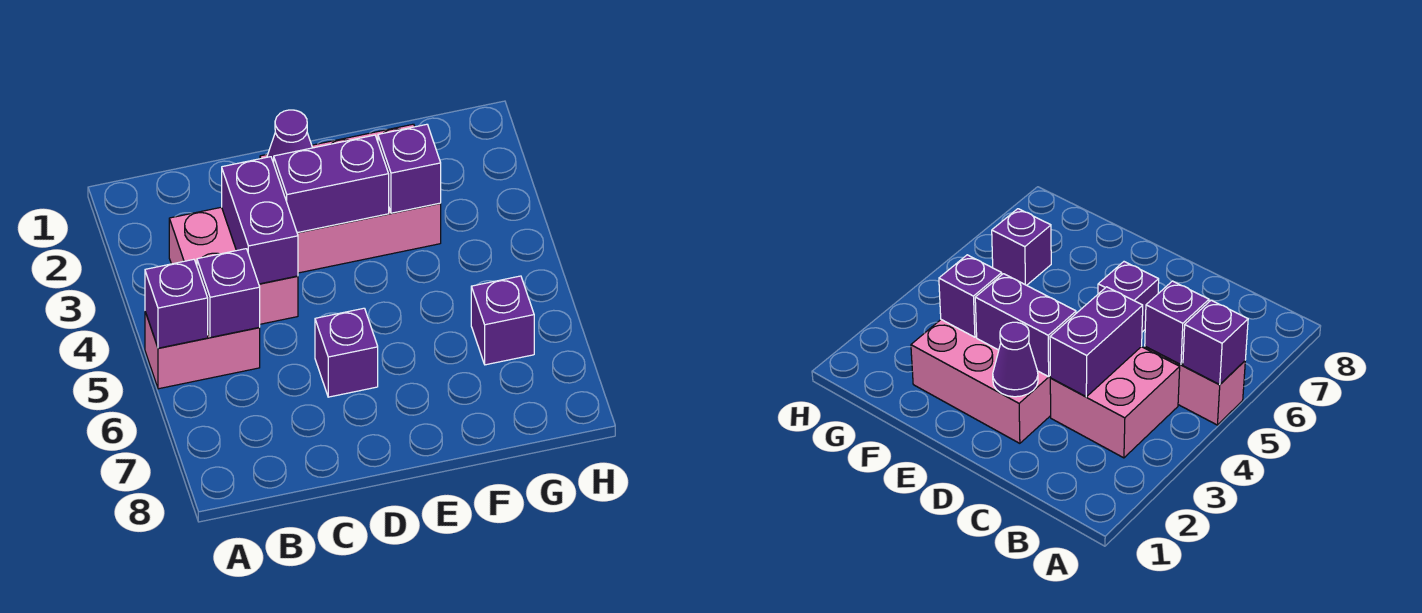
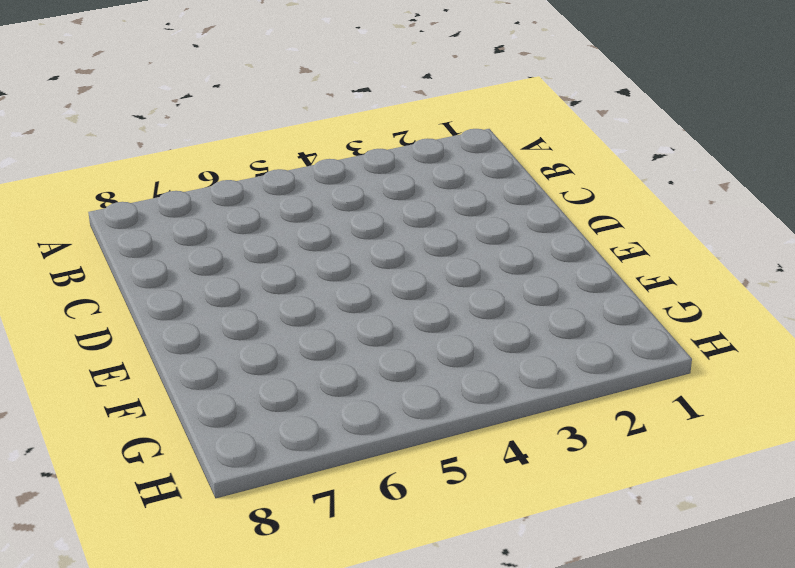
none -> pink 1x2 brick [145,312,260,389]
none -> pink 2x2 brick [169,207,298,324]

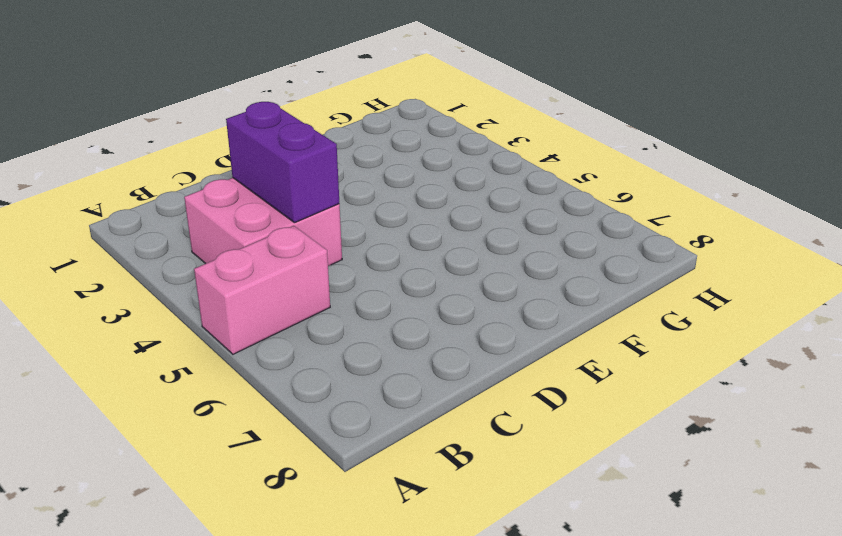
none -> pink 2x3 brick [260,124,441,273]
none -> purple 1x1 brick [315,308,378,397]

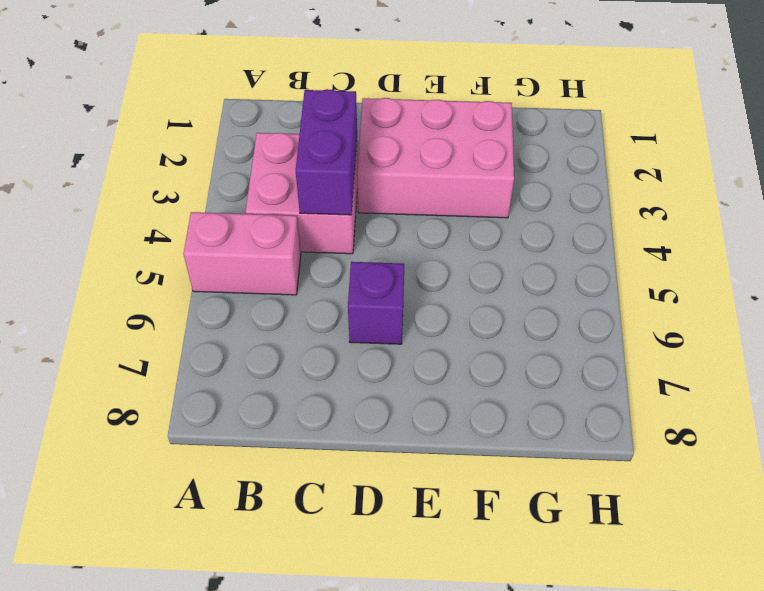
none -> purple 1x1 brick [471,276,534,365]
none -> purple 1x1 brick [145,259,208,348]

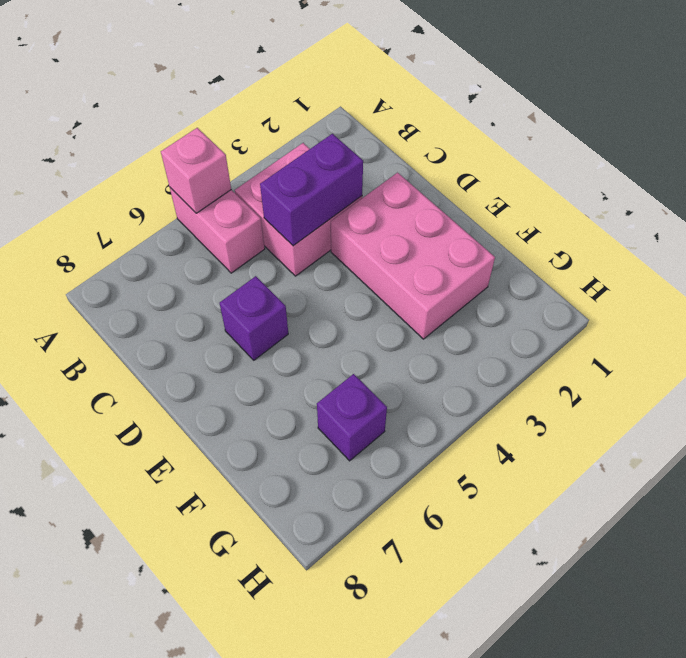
pink 1x1 brick [161,128,231,213] -> purple 1x1 brick [145,259,208,348]
none -> purple 1x1 brick [197,249,260,337]
none -> purple 1x1 cone [267,110,312,163]

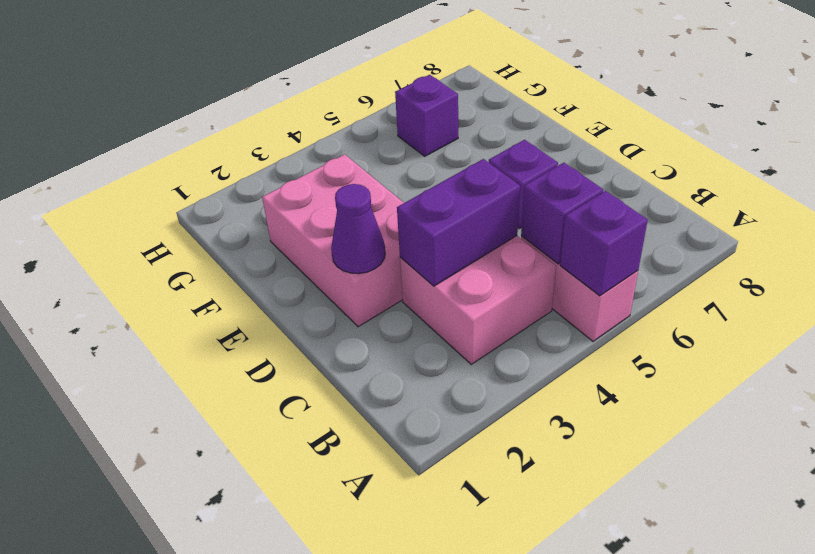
none -> purple 1x2 brick [274,135,389,233]
none -> purple 1x1 brick [378,124,441,213]

